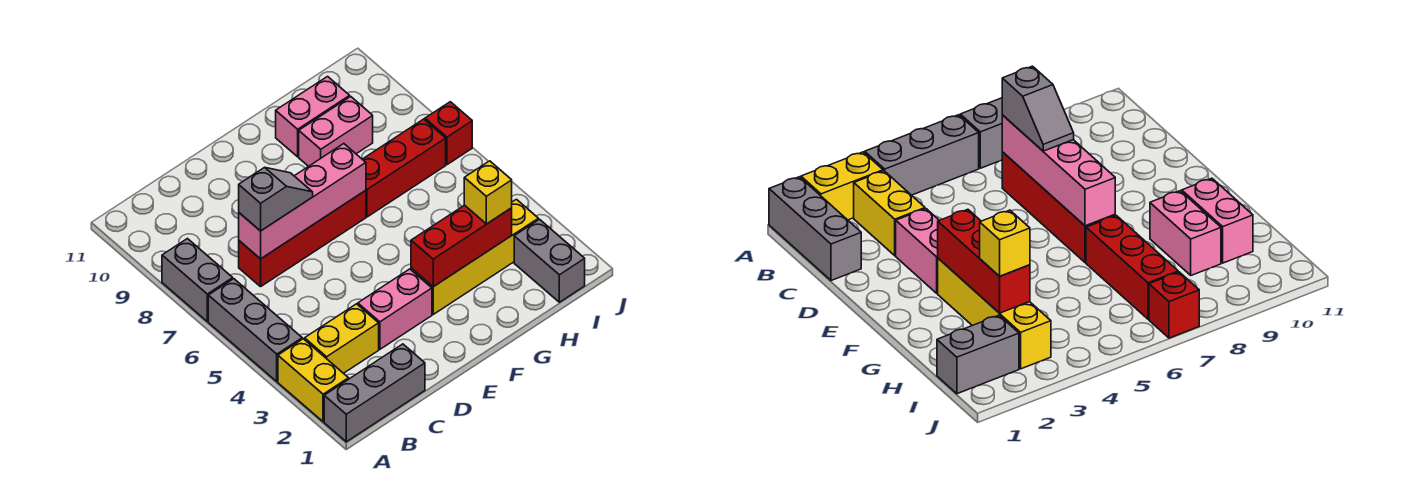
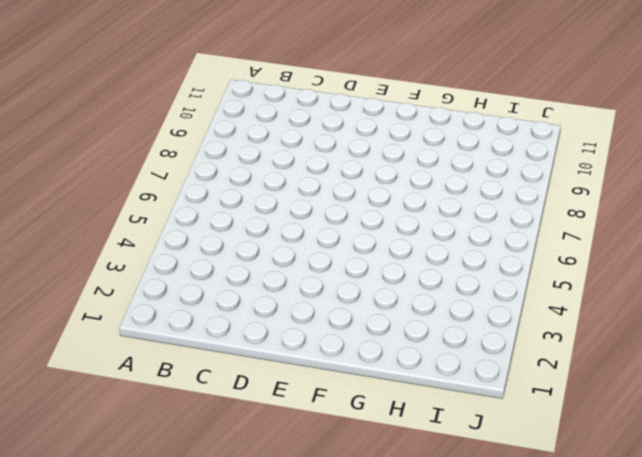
none -> grey 1x3 brick [324,344,425,442]
none -> yellow 1x2 brick [278,339,349,422]
none -> grey 1x3 brick [208,279,302,382]

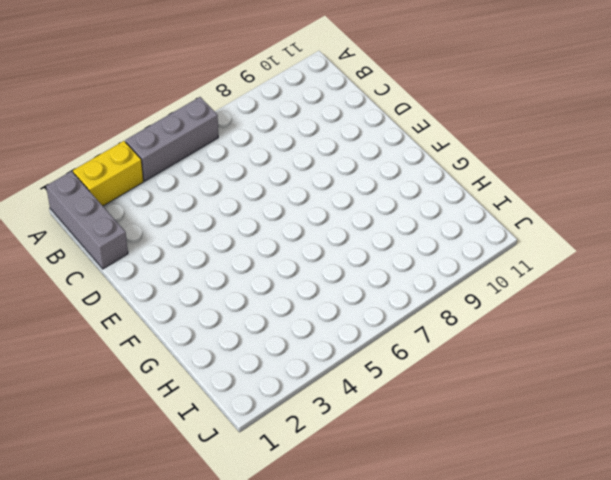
none -> grey 1x2 brick [162,239,233,321]
none -> yellow 1x2 brick [305,304,379,373]
none -> red 1x4 brick [239,190,366,287]

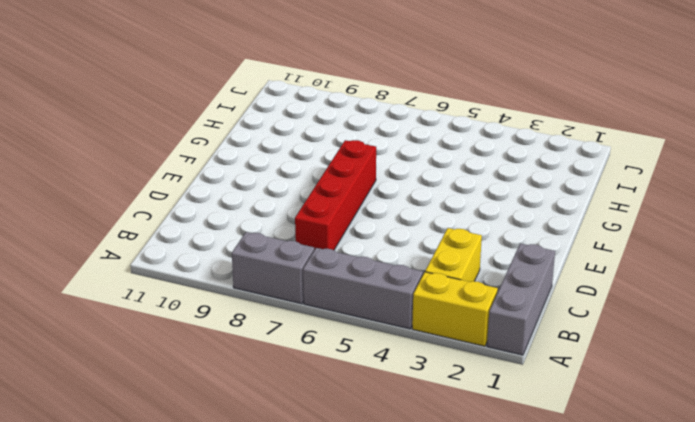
none -> pink 1x2 brick [358,269,432,349]
none -> yellow 1x4 brick [411,199,538,314]
none -> red 1x3 brick [362,119,446,217]

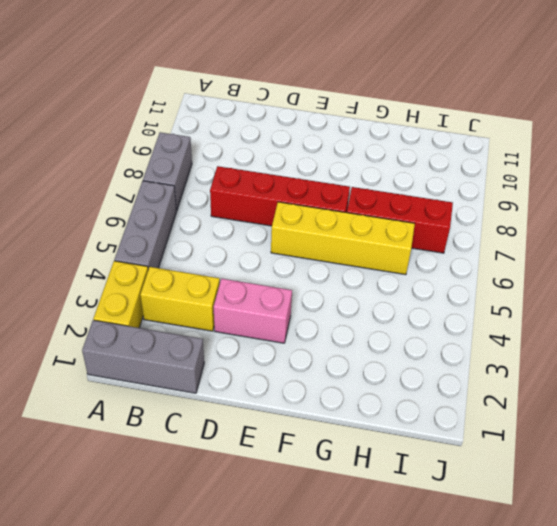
yellow 1x4 brick [271,202,415,275] -> yellow 1x4 brick moved to [411,199,538,314]
none -> pink 1x2 brick [299,97,373,166]
none -> pink 1x2 brick [276,77,350,157]
none -> grey 1x2 brick [514,219,585,302]

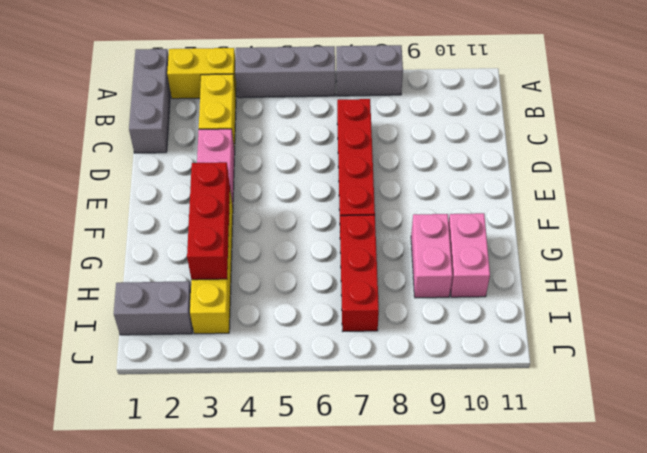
none -> red 1x1 brick [425,102,472,165]
none -> pink 1x4 brick [239,144,366,259]
none -> grey 1x2 slope [239,167,313,231]

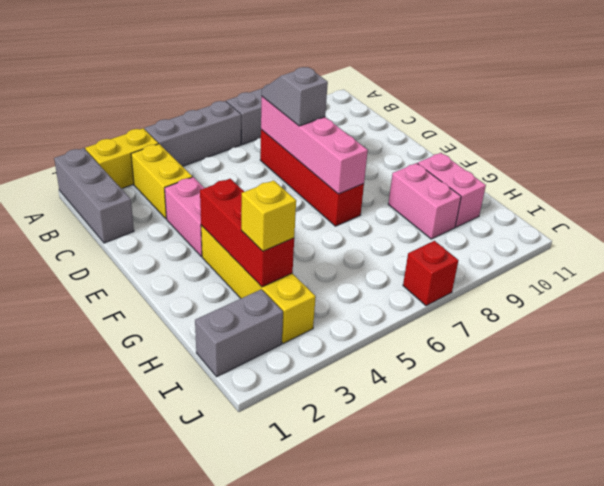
grey 1x2 slope [262,67,328,126] -> grey 1x2 slope turned to [239,167,313,231]
none -> red 1x3 brick [362,119,446,217]

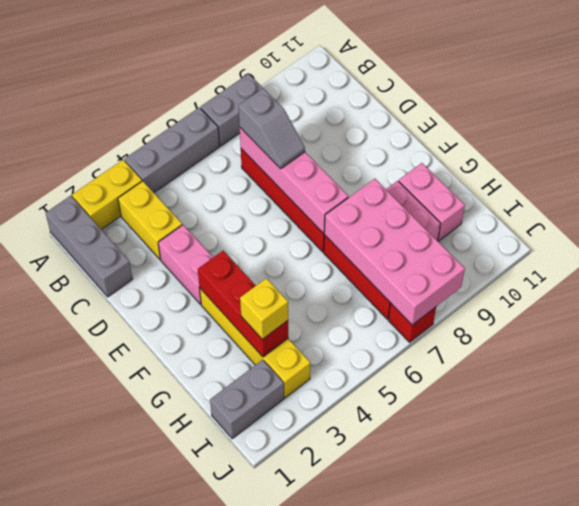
pink 2x4 brick [324,179,465,325] -> none

